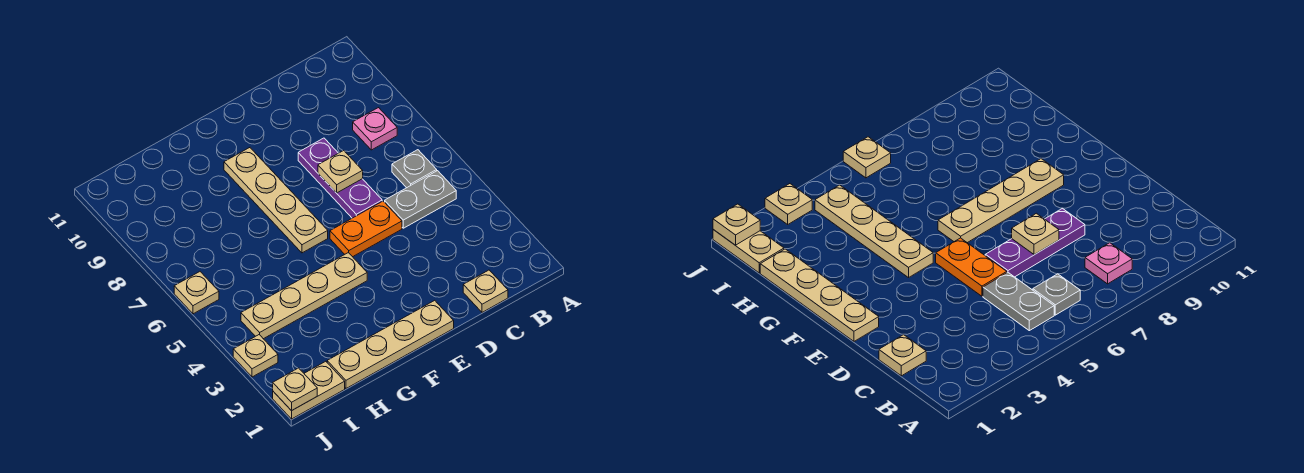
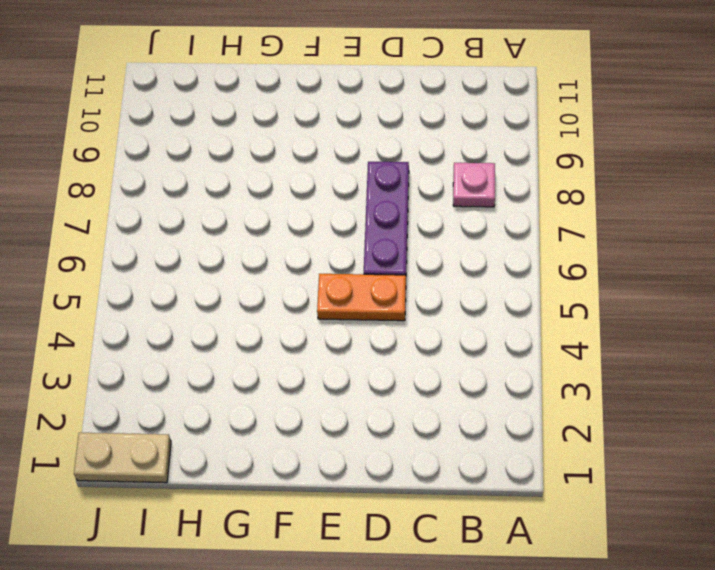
none -> grey 1x2 plate [385,171,456,228]
none -> grey 1x1 plate [392,150,437,188]
none -> tan 1x1 plate [463,270,508,312]

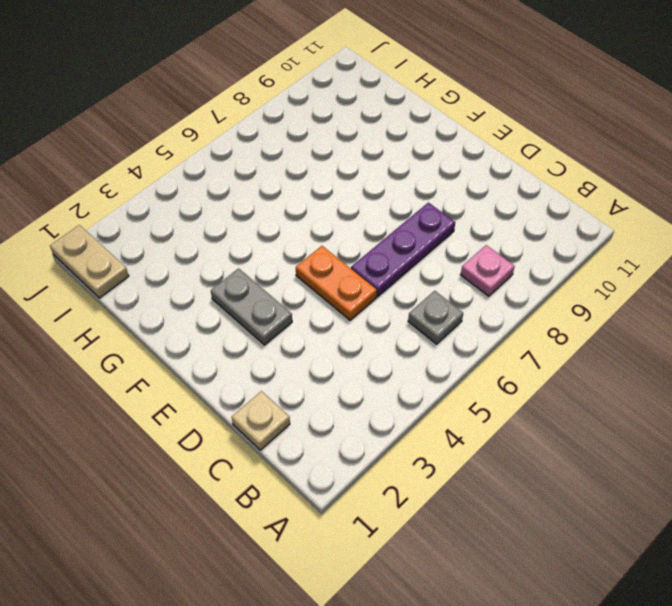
grey 1x2 plate [211,268,292,345] -> grey 1x2 plate moved to [385,171,456,228]
none -> tan 1x4 plate [327,300,454,388]
none -> tan 1x4 plate [241,253,367,339]
none -> tan 1x4 plate [224,148,328,253]

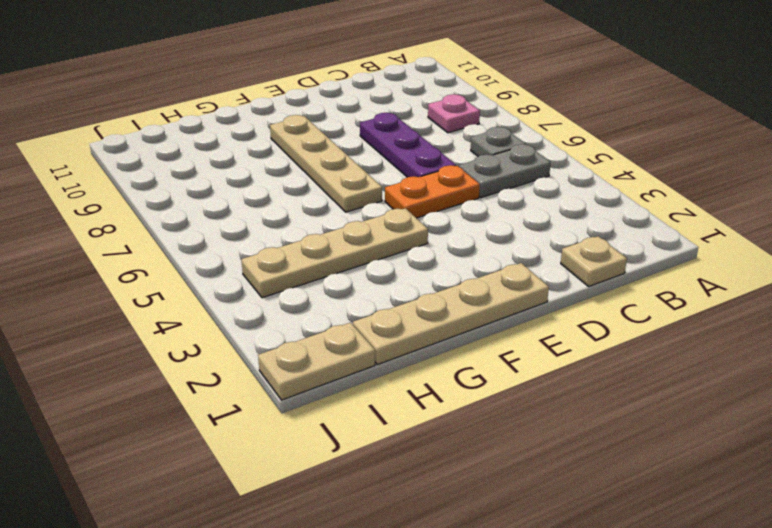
none -> tan 1x1 plate [233,335,278,377]
none -> tan 1x1 plate [174,272,219,314]
none -> tan 1x1 plate [318,151,363,193]

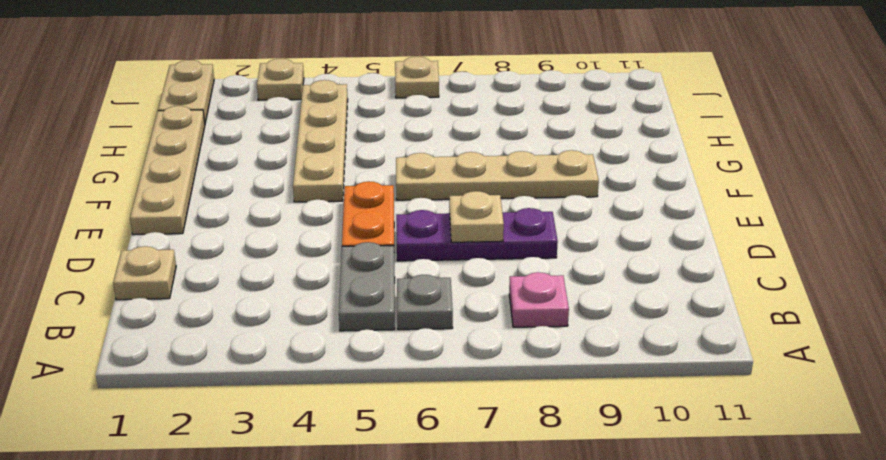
none -> tan 1x1 plate [273,368,317,411]

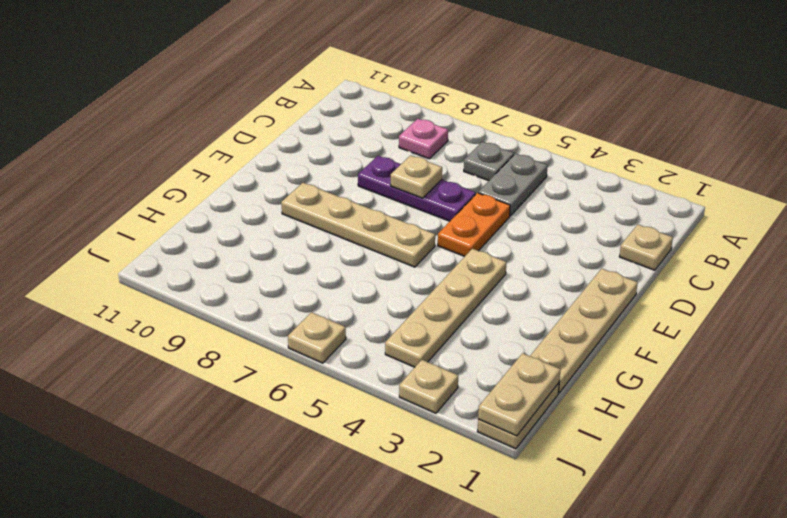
tan 1x2 plate [478,353,561,436] -> tan 1x1 plate [273,368,317,411]

